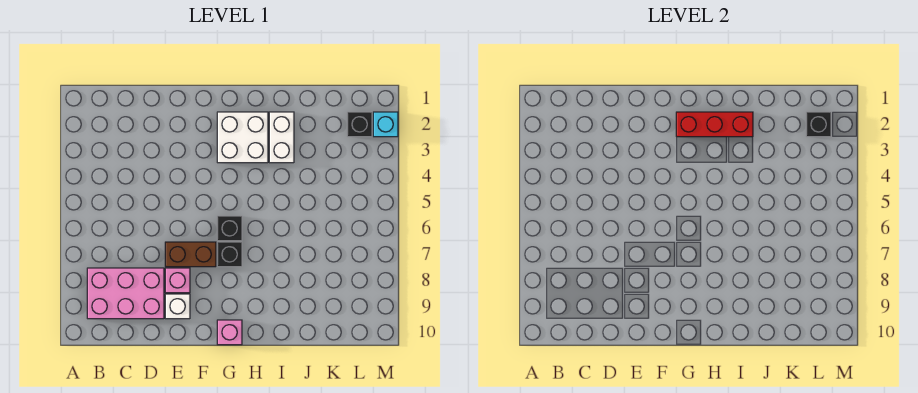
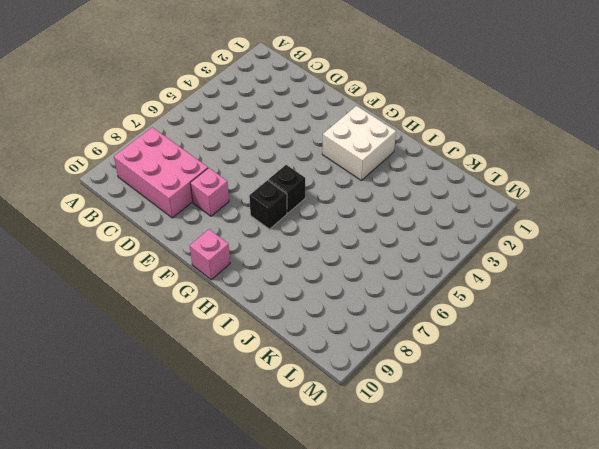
none -> brown 1x2 brick [165,242,216,267]
none -> white 1x1 brick [165,294,190,319]
none -> white 1x2 brick [269,112,294,163]

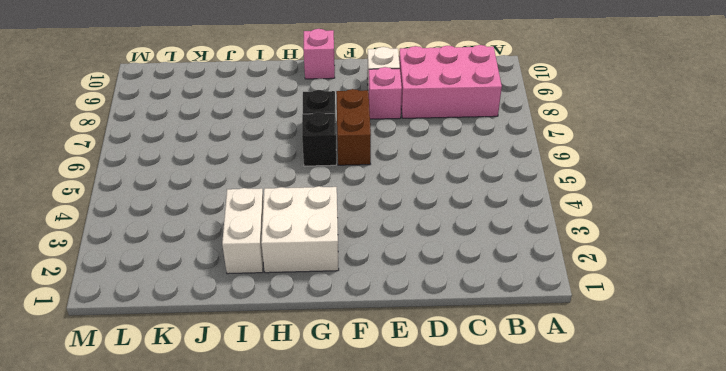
brown 1x2 brick [336,89,371,165] -> brown 1x2 brick turned to [165,242,216,267]
none -> black 1x1 brick [347,112,372,137]
none -> cyan 1x1 brick [373,112,398,137]
none -> red 1x3 brick [676,112,753,137]

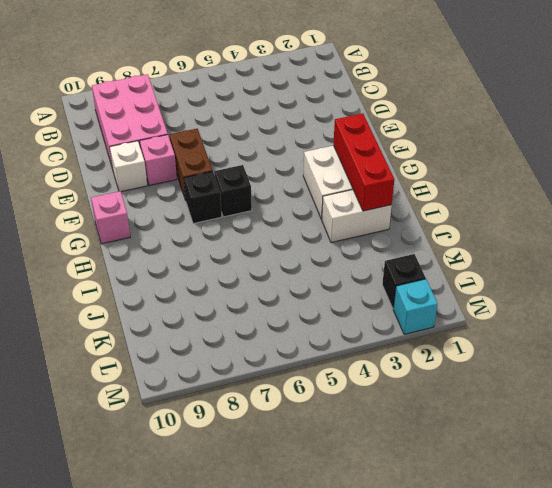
none -> black 1x1 brick [806,112,831,137]

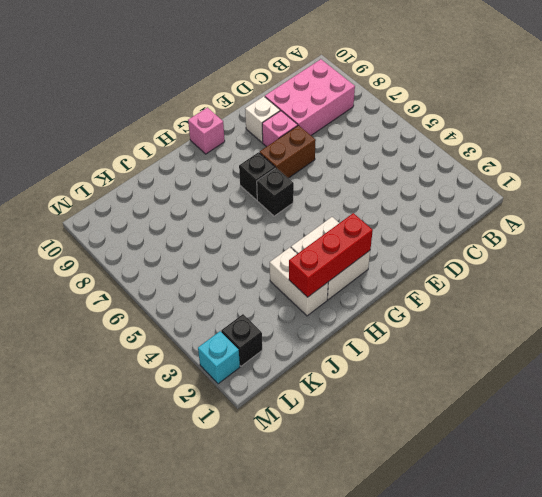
none -> black 1x1 brick [806,112,831,137]

